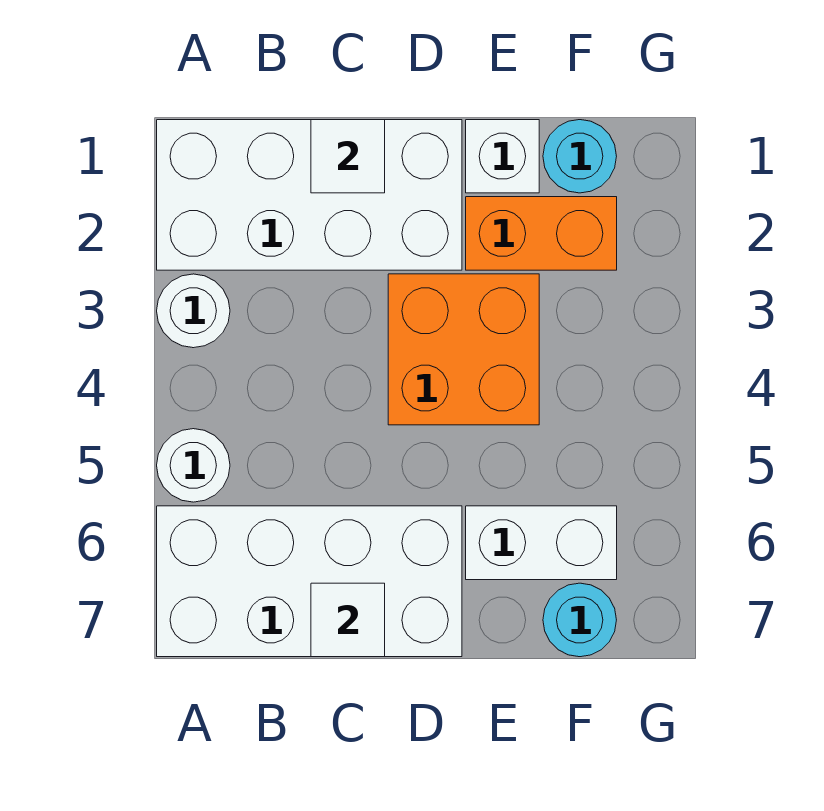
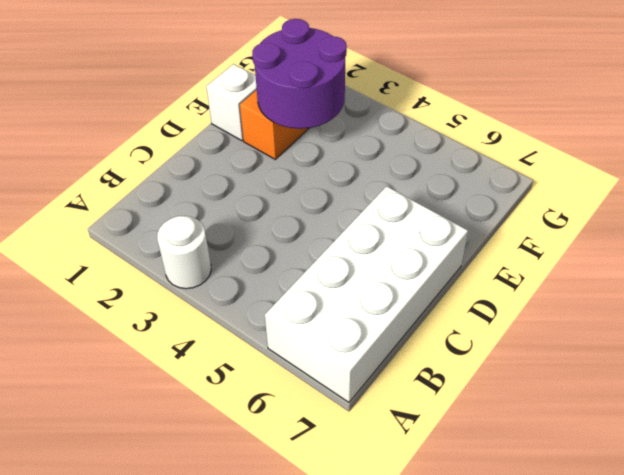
purple 2x2 round brick [252,19,347,129] -> none
none -> white 2x4 brick [157,120,462,270]
none -> white 1x1 round brick [157,429,230,502]
none -> orange 2x2 brick [388,274,539,425]

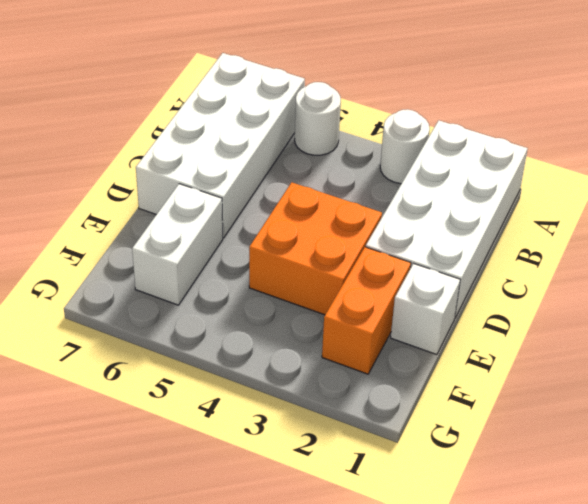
none -> cyan 1x1 round brick [543,120,617,193]
none -> cyan 1x1 round brick [543,583,616,657]
none -> white 1x1 tile [311,120,385,193]

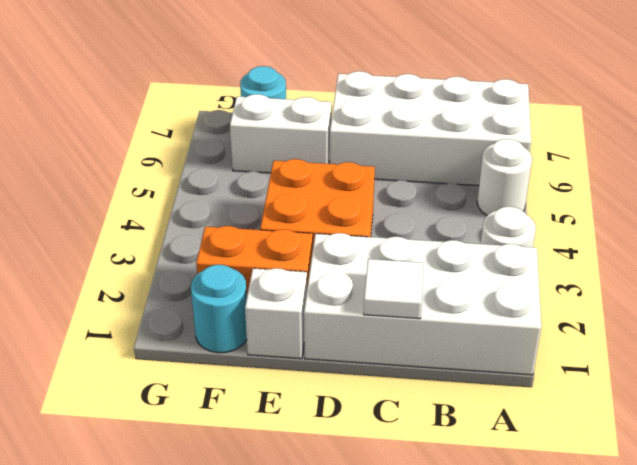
none -> white 1x1 tile [311,583,385,657]

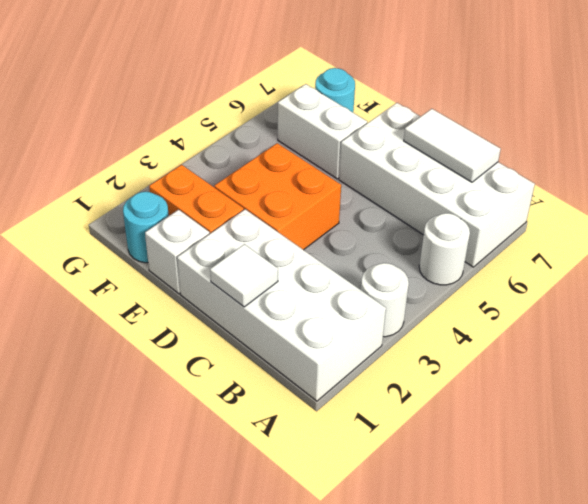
white 1x2 tile [404,109,501,182] -> white 1x1 tile [311,583,385,657]

